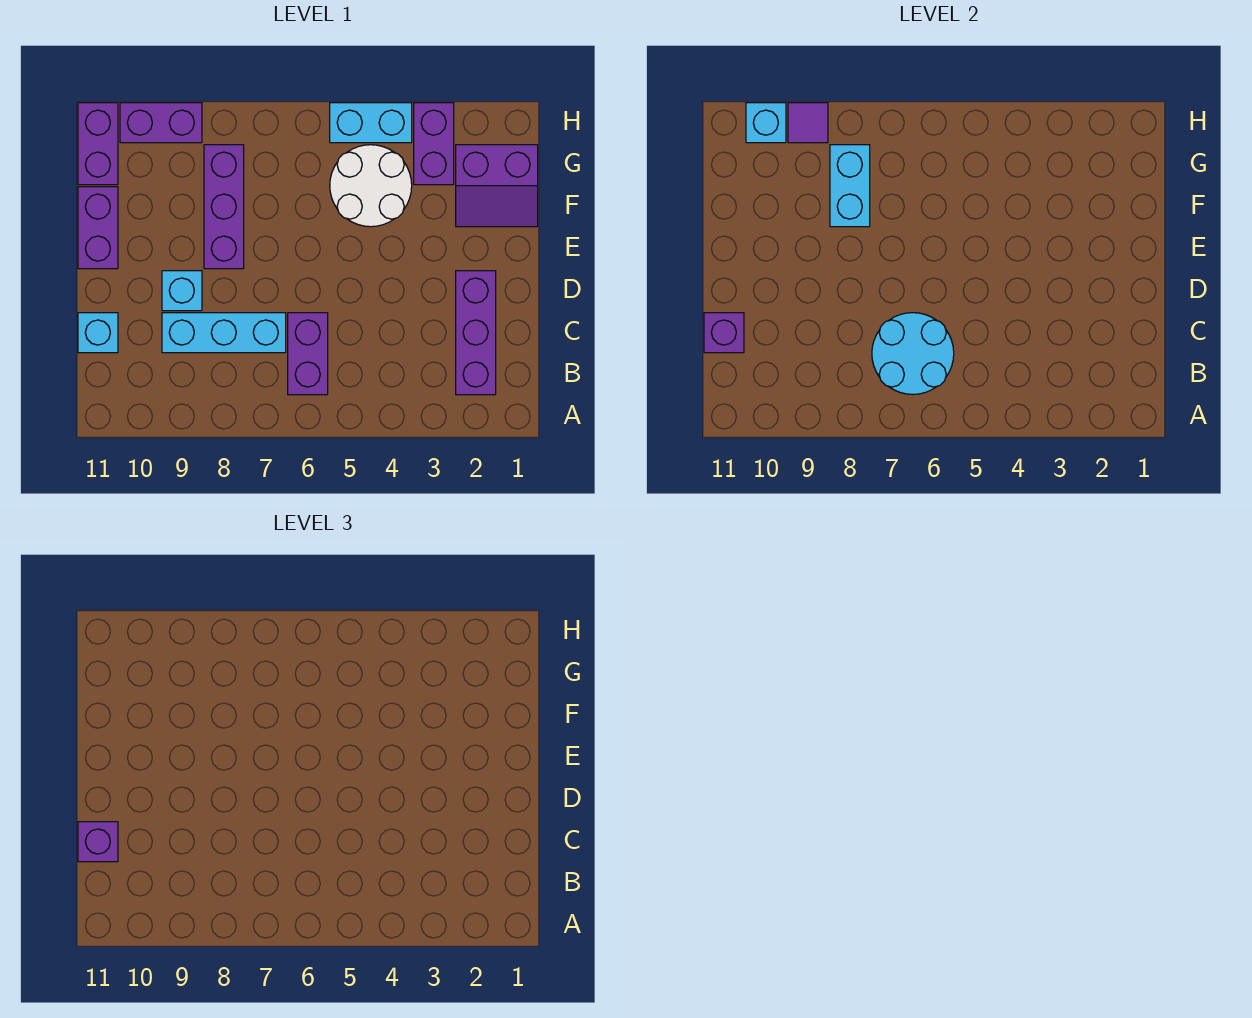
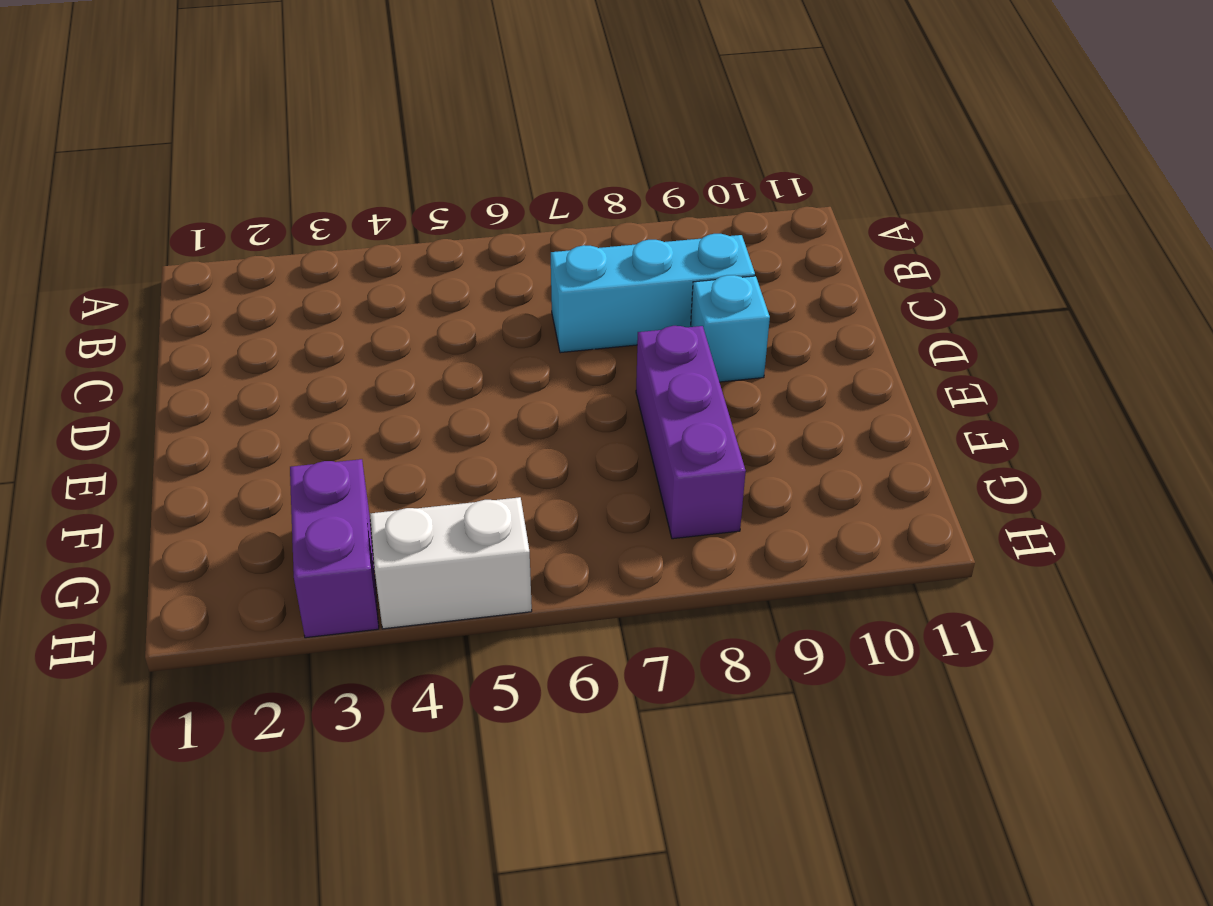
white 1x2 brick [370,497,532,629] -> cyan 1x2 brick [330,103,412,143]
none -> purple 1x3 brick [456,271,496,395]
none -> purple 1x2 brick [288,313,328,395]
none -> cyan 1x1 brick [78,313,118,353]

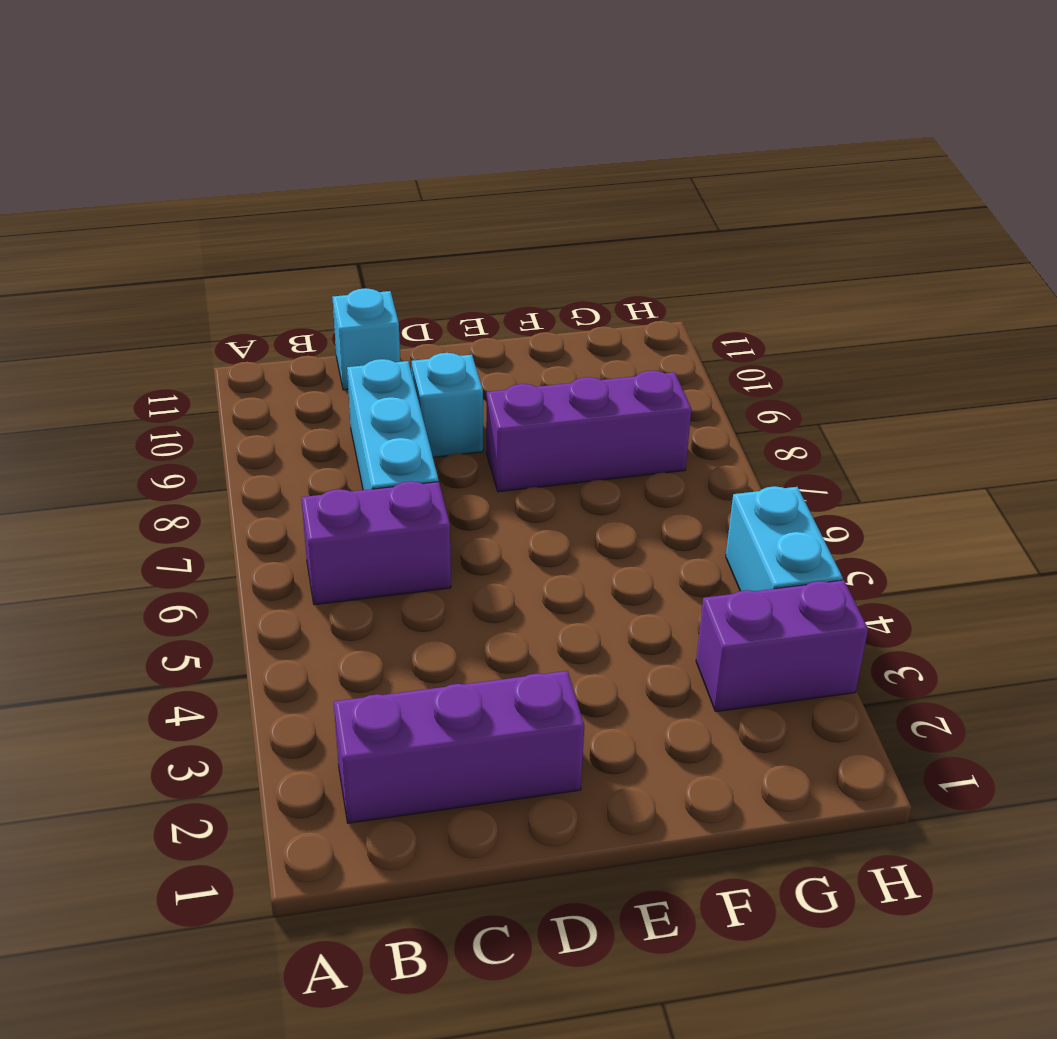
none -> purple 1x2 brick [78,187,118,269]
none -> purple 2x2 slope [456,145,538,227]
none -> white 2x2 round brick [330,145,412,227]

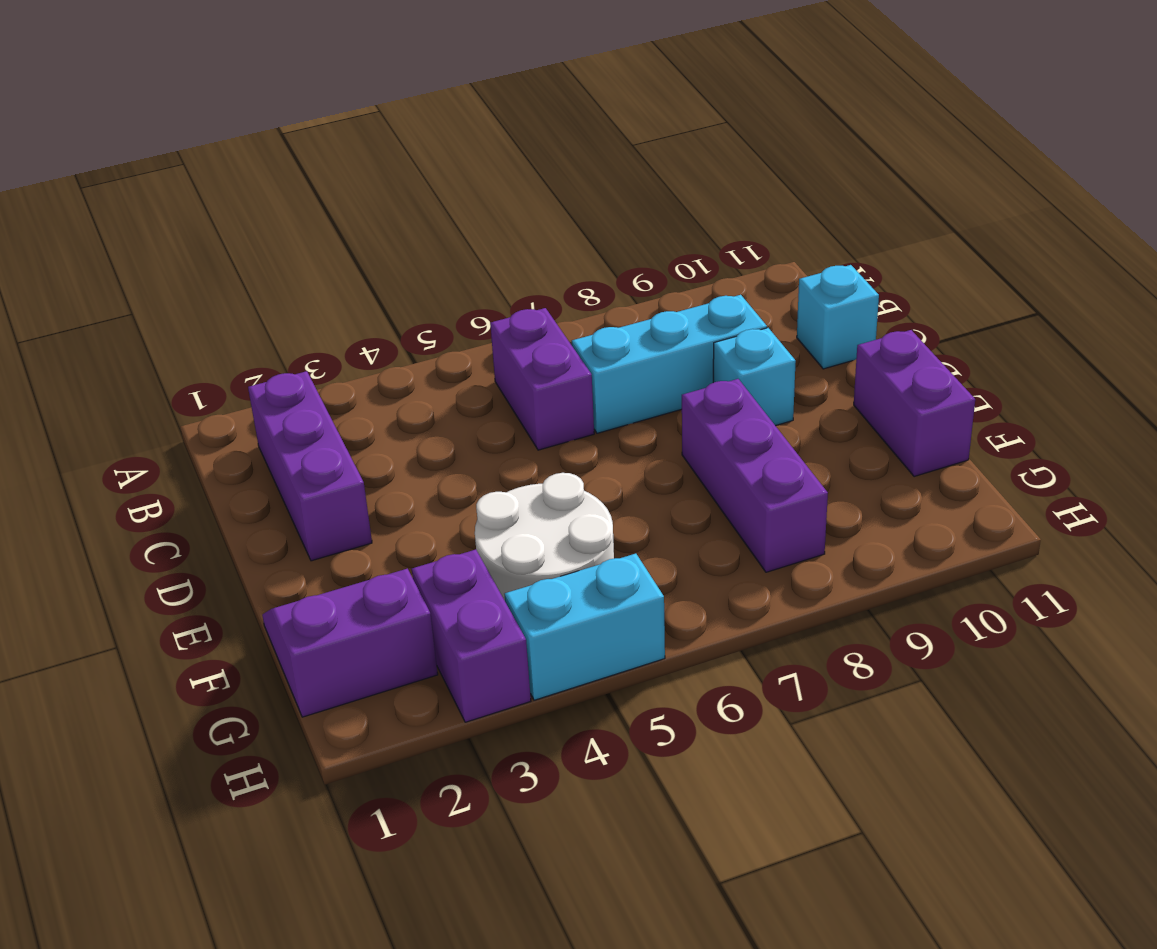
none -> purple 1x2 brick [78,103,118,185]
none -> purple 1x2 brick [120,103,202,143]
none -> cyan 2x2 round brick [872,313,954,394]

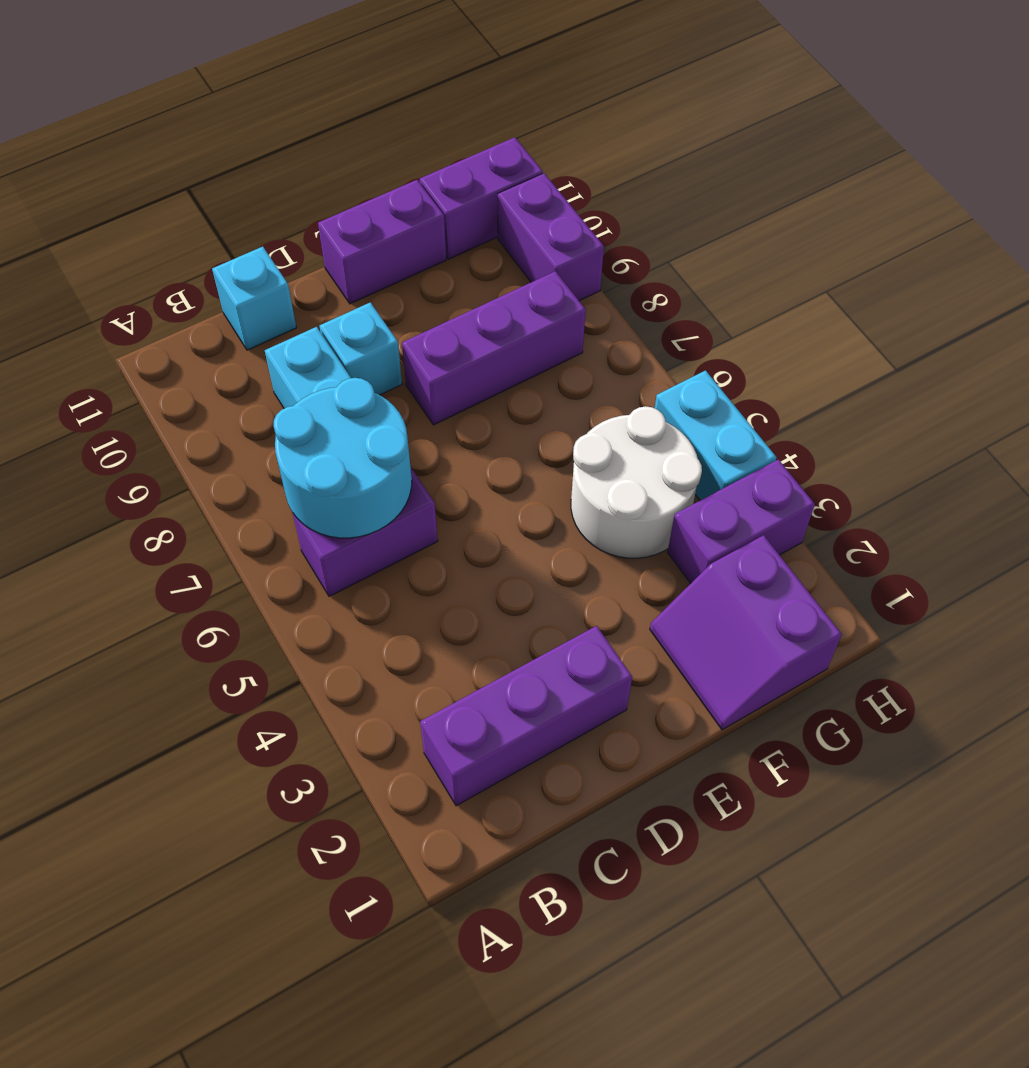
none -> purple 1x1 brick [704,313,744,353]
none -> cyan 1x2 brick [830,145,870,227]
none -> purple 1x1 tile [788,103,828,143]

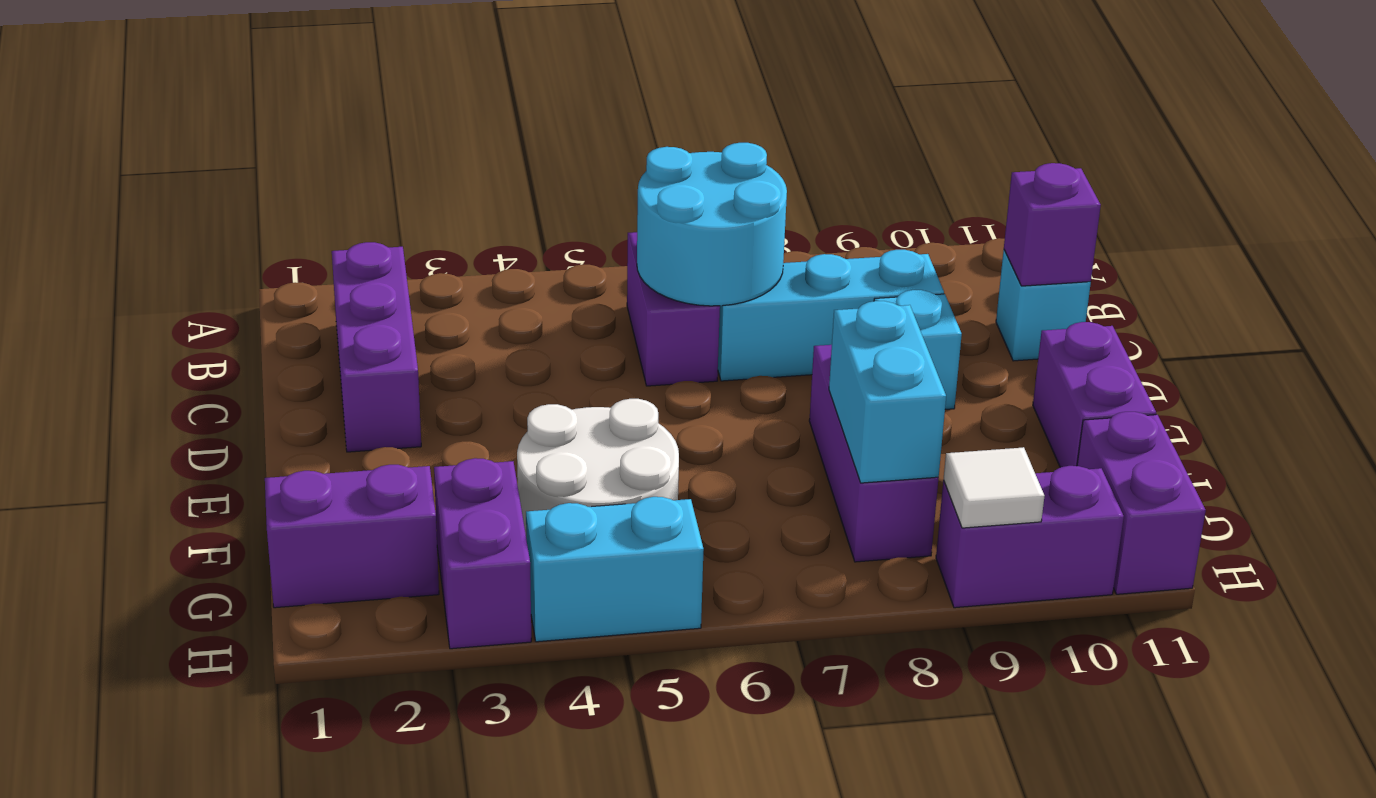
white 1x1 tile [944,447,1044,528] -> purple 1x1 tile [788,103,828,143]
none -> cyan 1x1 brick [746,103,786,143]
none -> purple 1x1 brick [78,822,118,862]

